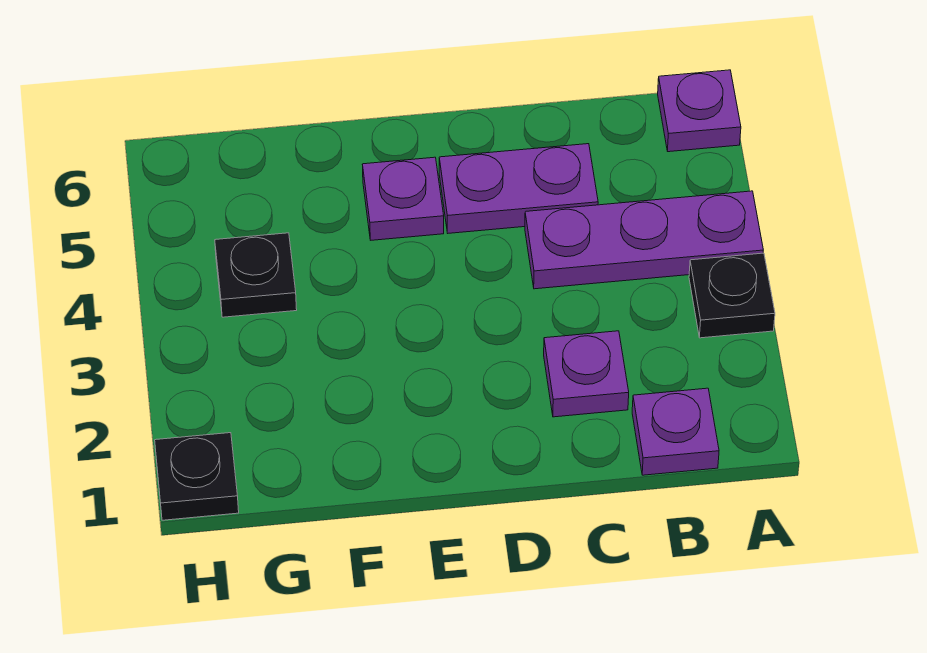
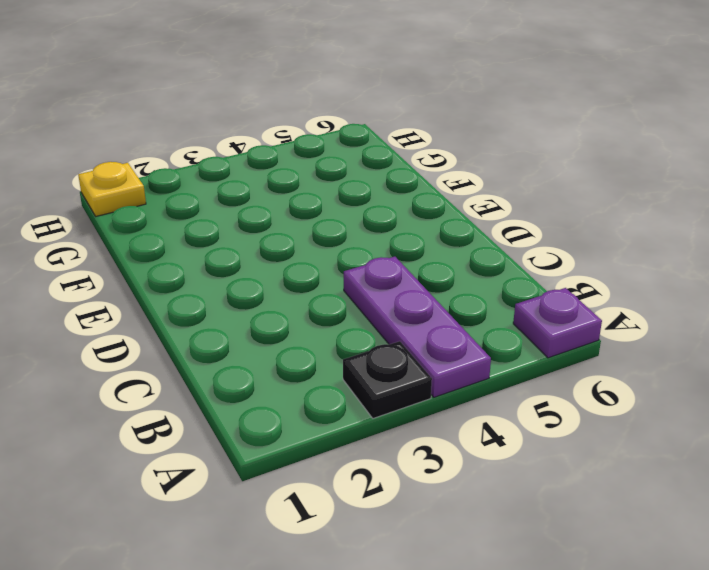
yellow 1x1 plate [78,162,146,216] -> black 1x1 plate [155,433,239,520]
none -> purple 1x1 plate [632,388,719,475]
none -> purple 1x1 plate [544,331,629,417]

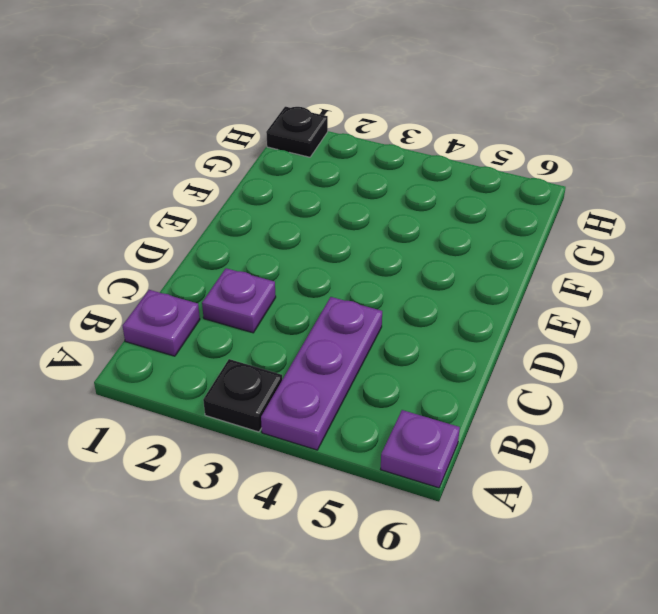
none -> purple 1x2 plate [439,144,598,233]
none -> purple 1x1 plate [362,157,444,240]

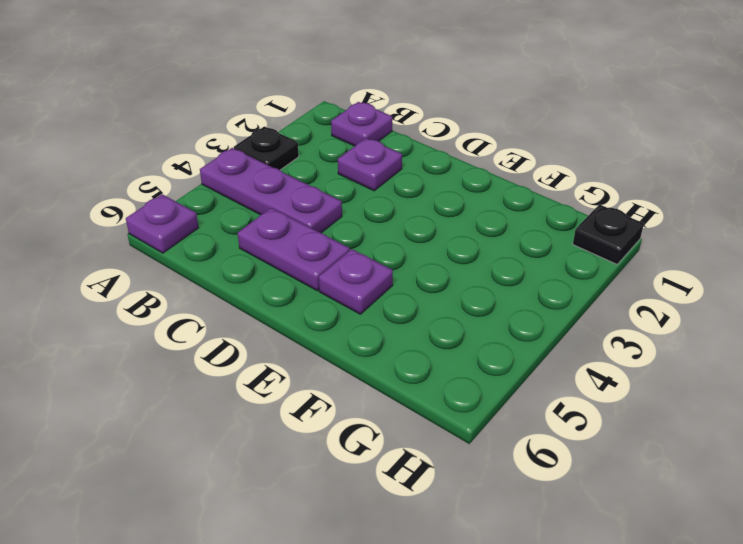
none -> black 1x1 plate [215,233,297,317]

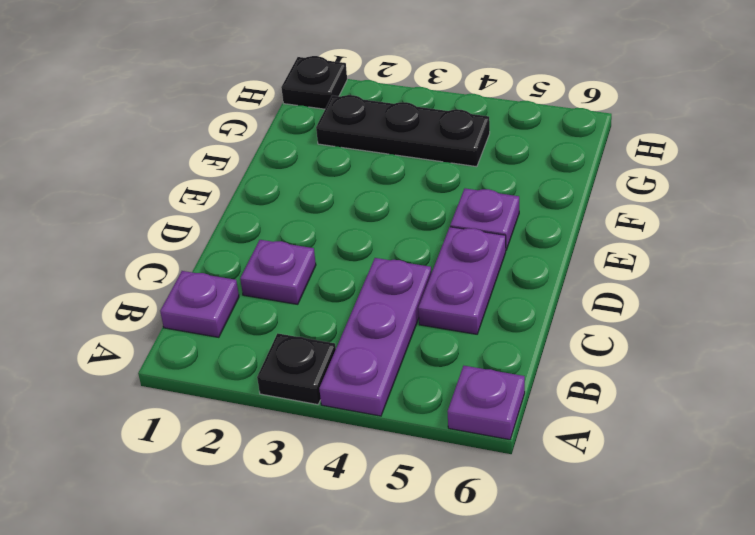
black 1x3 plate [316,95,490,167] -> black 1x1 plate [215,233,297,317]

